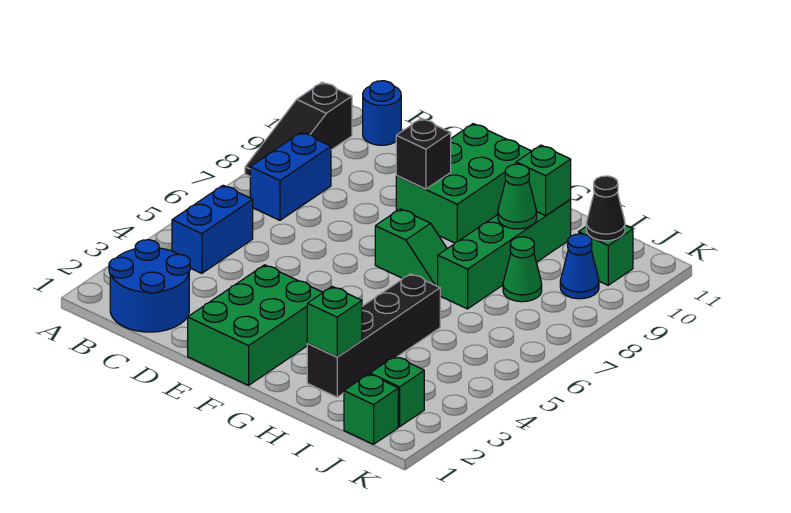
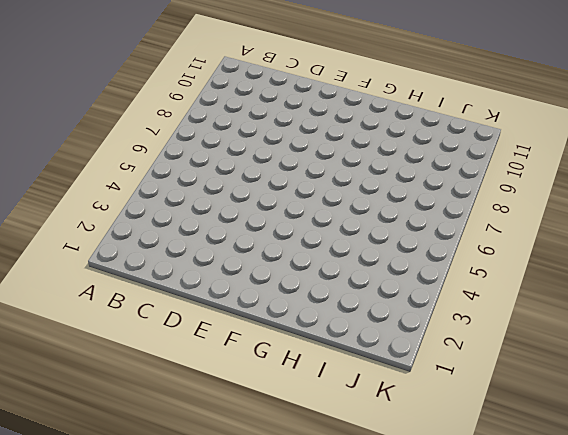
none -> black 1x3 slope [245,82,352,176]
none -> blue 2x2 round brick [109,240,190,332]
none -> blue 1x2 brick [172,185,253,273]

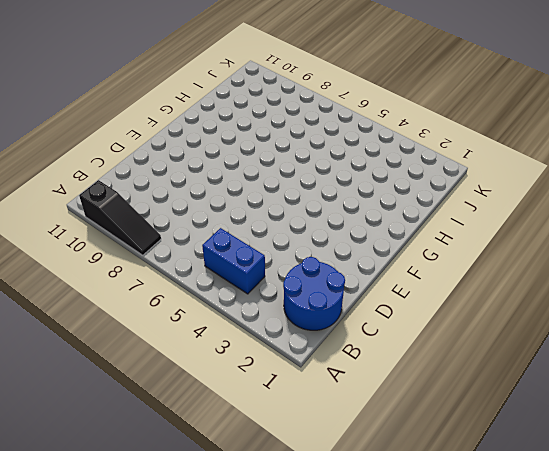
none -> blue 1x2 brick [250,132,331,220]
none -> blue 1x1 round brick [363,81,401,145]
none -> green 2x3 brick [188,265,323,385]

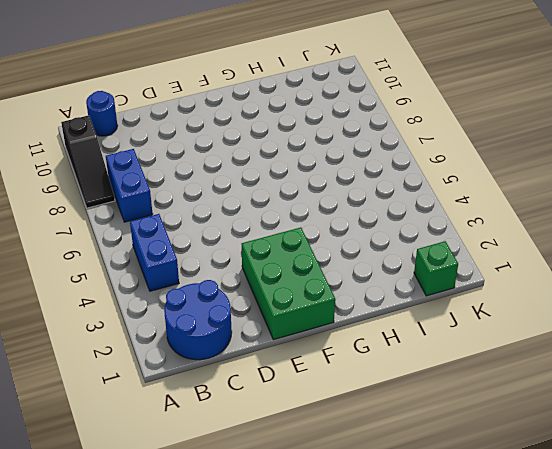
none -> green 2x3 brick [396,124,531,243]
none -> green 1x2 slope [375,209,447,286]
none -> black 1x4 brick [307,274,440,397]

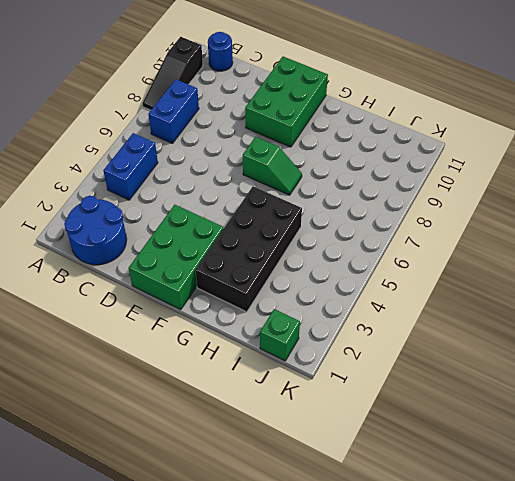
black 2x4 brick [196,186,302,312] -> black 1x4 brick [307,274,440,397]
none -> green 1x4 brick [438,200,571,309]
none -> green 1x1 cone [503,237,542,302]
none -> green 1x1 brick [370,356,424,427]

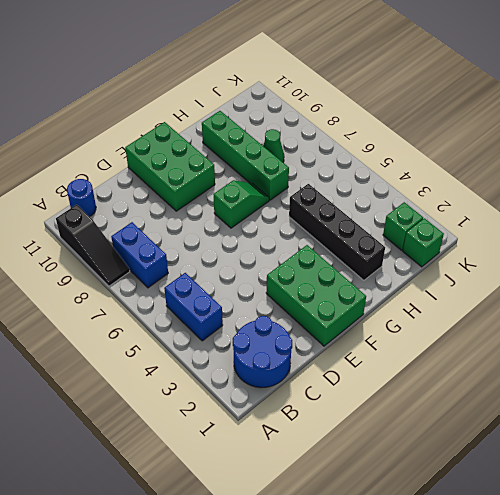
none -> blue 1x1 cone [560,234,599,299]
none -> green 1x1 brick [579,225,633,285]
none -> black 1x1 brick [396,119,451,189]

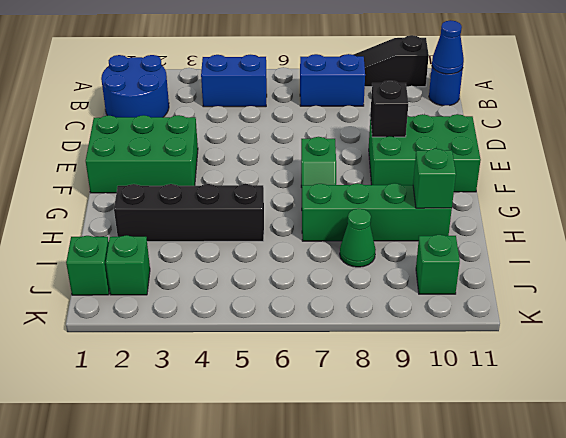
blue 1x1 cone [432,20,464,74] -> blue 1x1 cone moved to [560,234,599,299]
none -> green 1x1 brick [307,287,362,357]
none -> green 1x1 cone [498,164,537,229]
none -> black 1x1 cone [586,176,625,241]

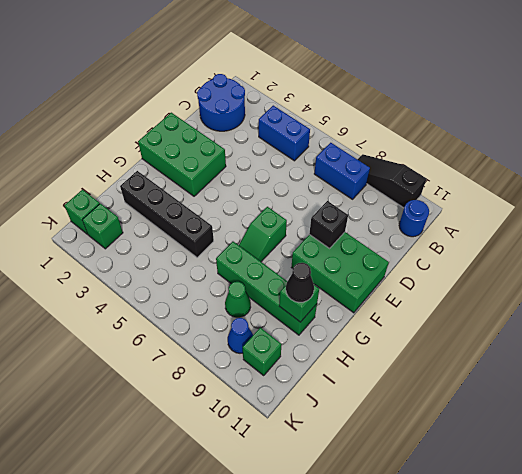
black 1x1 cone [286,263,314,302] -> black 1x1 cone moved to [586,176,625,241]
none -> green 1x1 brick [307,287,362,357]
none -> green 1x1 cone [498,164,537,229]

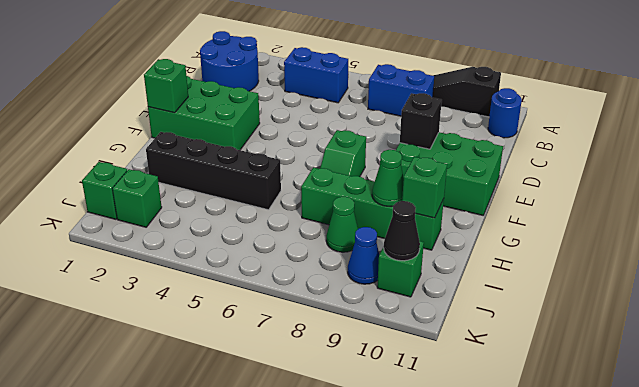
green 1x1 brick [144,59,188,113] -> green 1x1 brick moved to [307,287,362,357]

